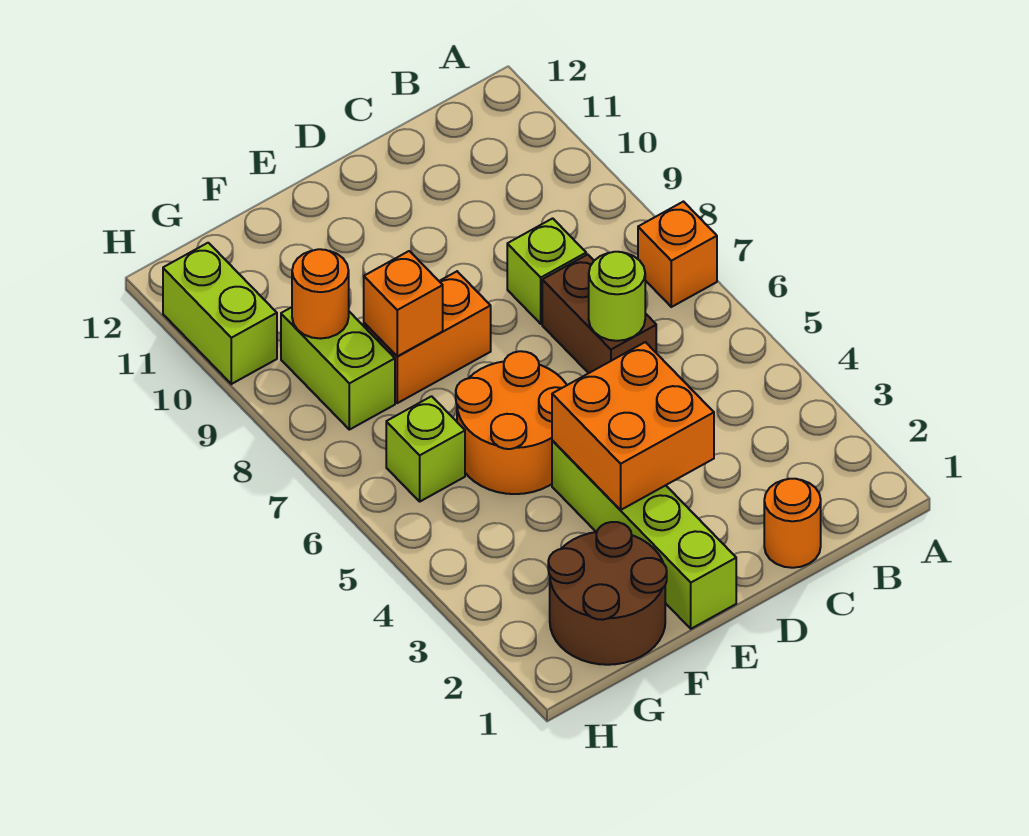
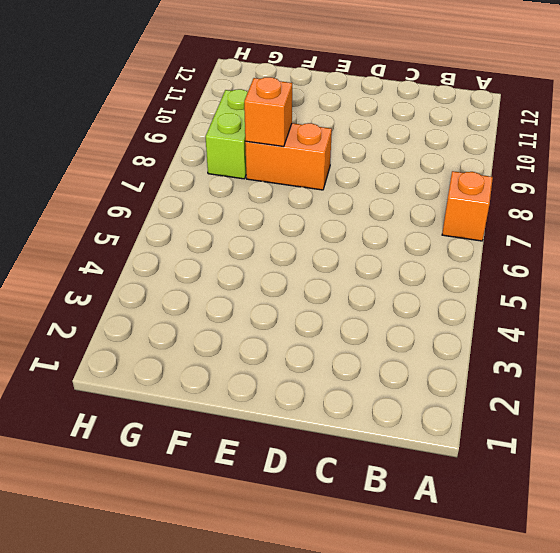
none -> orange 1x1 round brick [764,479,821,568]
none -> brown 1x2 brick [542,255,656,373]
none -> lime 1x1 brick [507,218,586,324]

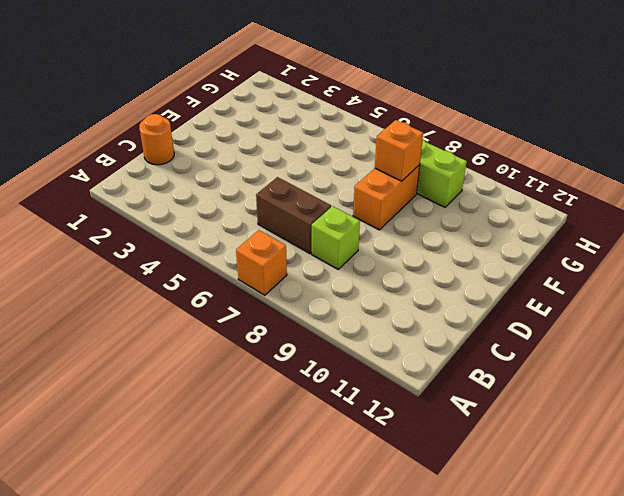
none -> lime 1x4 brick [552,440,736,629]
none -> orange 2x2 round brick [456,351,567,494]
none -> brown 2x2 round brick [548,522,667,665]

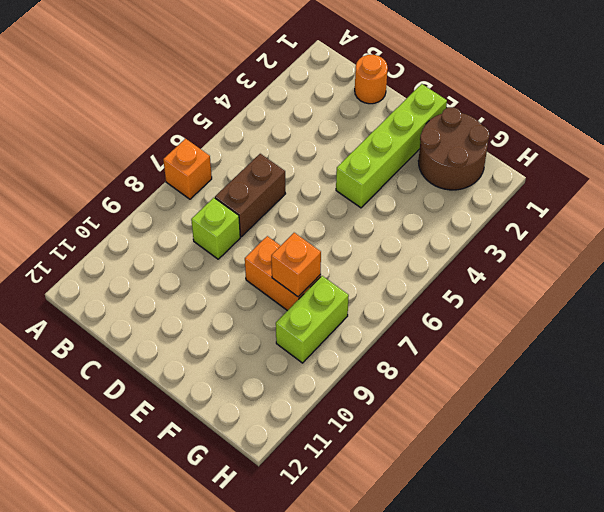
none -> orange 2x2 round brick [456,351,567,494]
none -> lime 1x1 brick [386,396,465,501]
none -> lime 1x2 brick [163,243,277,384]

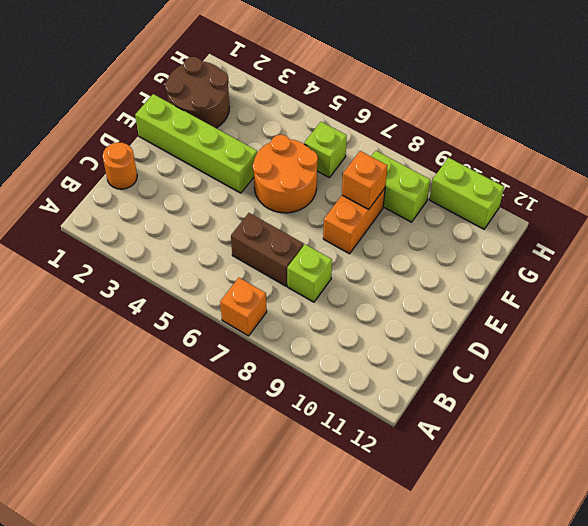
none -> lime 1x1 round brick [589,252,645,341]
none -> orange 2x2 brick [552,342,714,510]
none -> orange 1x1 round brick [292,249,349,339]

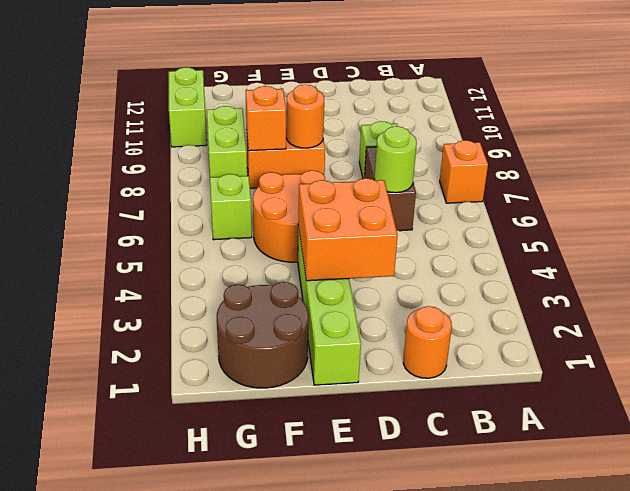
orange 1x1 round brick [286,85,324,148] -> orange 1x1 round brick moved to [292,249,349,339]

